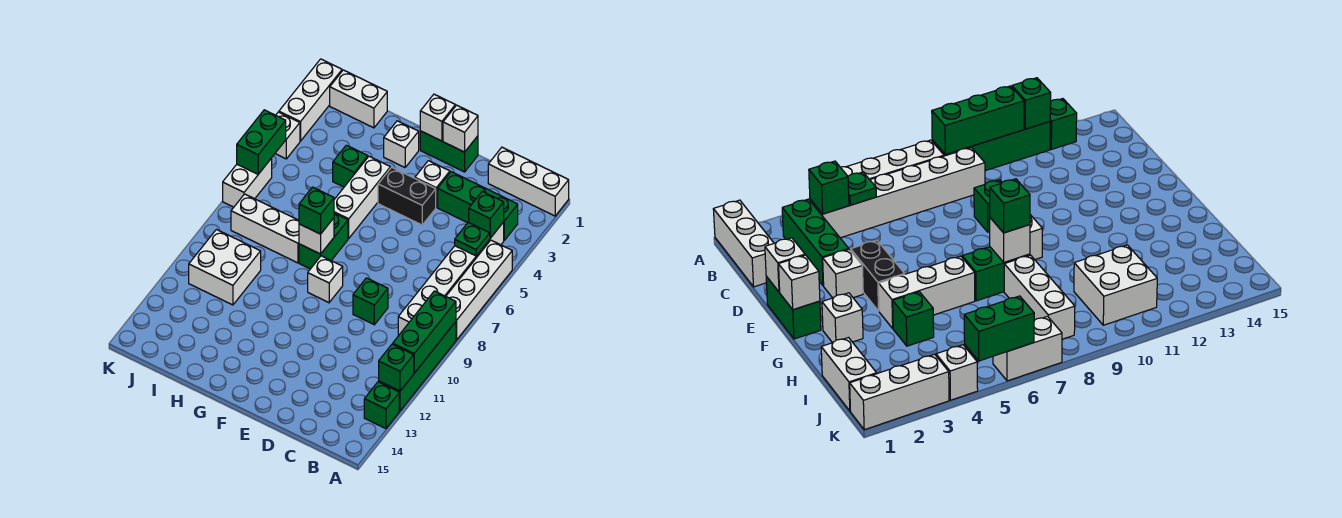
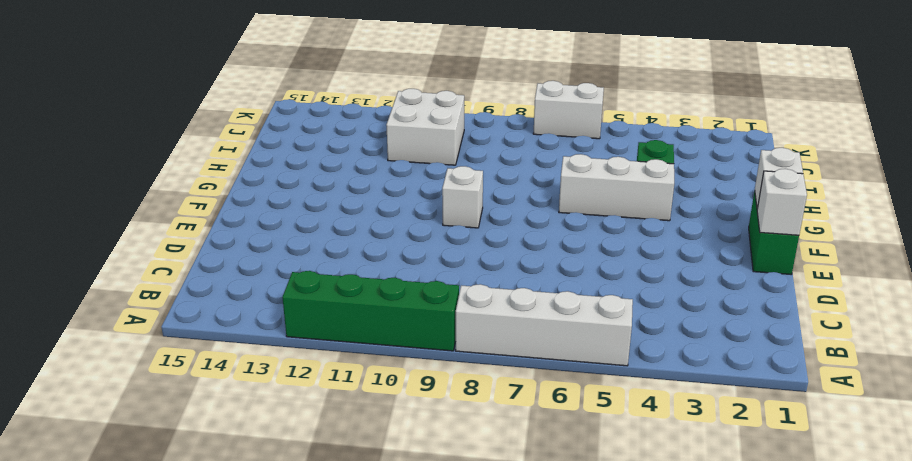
none -> white 1x3 brick [488,147,569,216]
none -> green 1x1 brick [364,382,399,429]
none -> green 1x3 brick [438,172,518,240]
none -> white 1x6 brick [398,222,504,336]

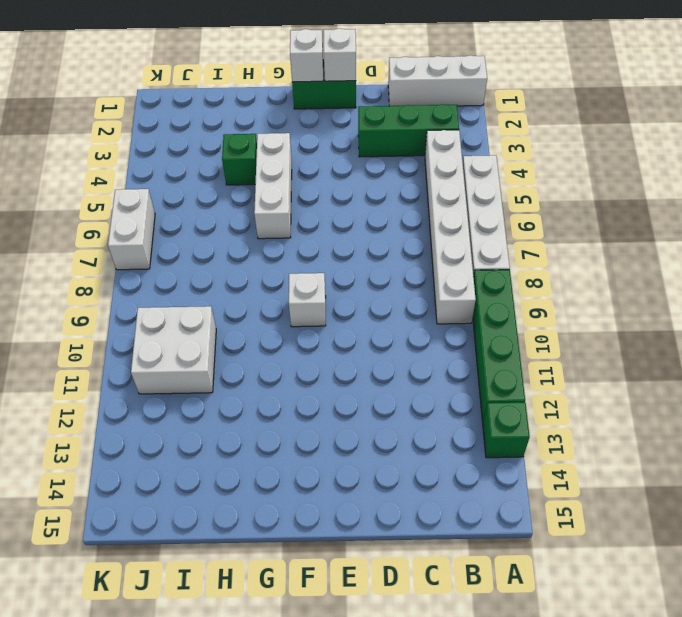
none -> green 1x1 brick [353,278,388,325]
none -> white 1x1 brick [415,161,450,207]
none -> black 1x2 brick [378,167,436,225]
none -> white 1x1 brick [384,121,419,167]

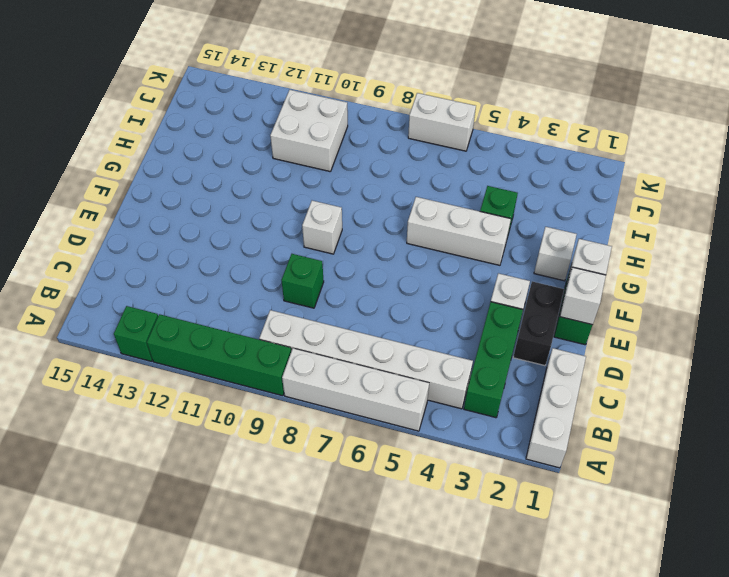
black 1x2 brick [513,281,564,366] -> black 1x2 brick moved to [378,167,436,225]
none -> green 1x2 brick [299,213,348,269]
none -> white 1x3 brick [231,194,299,263]
none -> white 1x2 brick [330,70,387,128]
none -> white 1x3 brick [279,59,342,141]

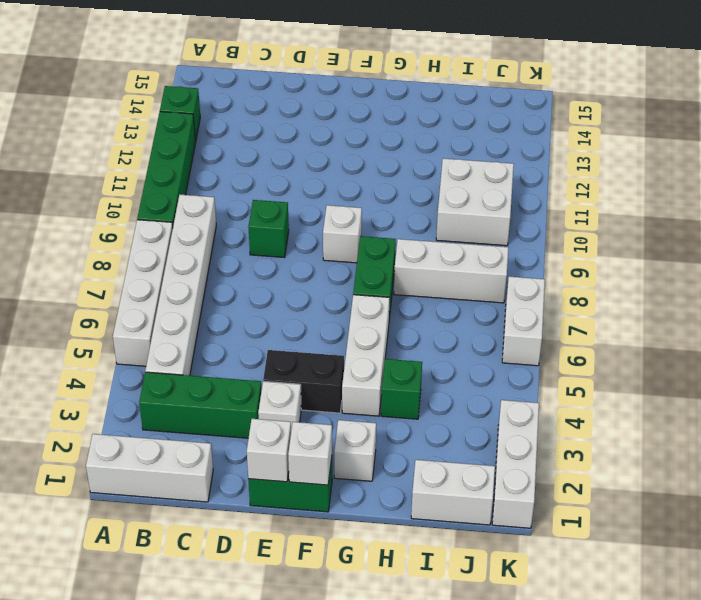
none -> white 1x1 brick [275,112,300,159]
none -> green 1x3 brick [393,291,456,373]
none -> green 1x1 brick [379,344,414,391]
none -> green 1x1 brick [469,191,504,238]

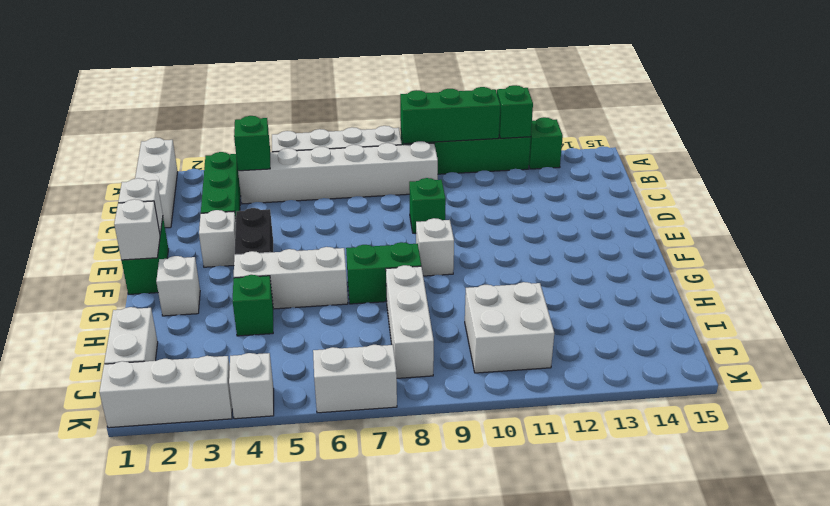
none -> green 1x1 plate [455,222,490,256]
none -> white 1x1 brick [299,218,334,254]
none -> green 1x2 brick [237,110,286,174]
none -> green 1x1 brick [299,187,334,234]

